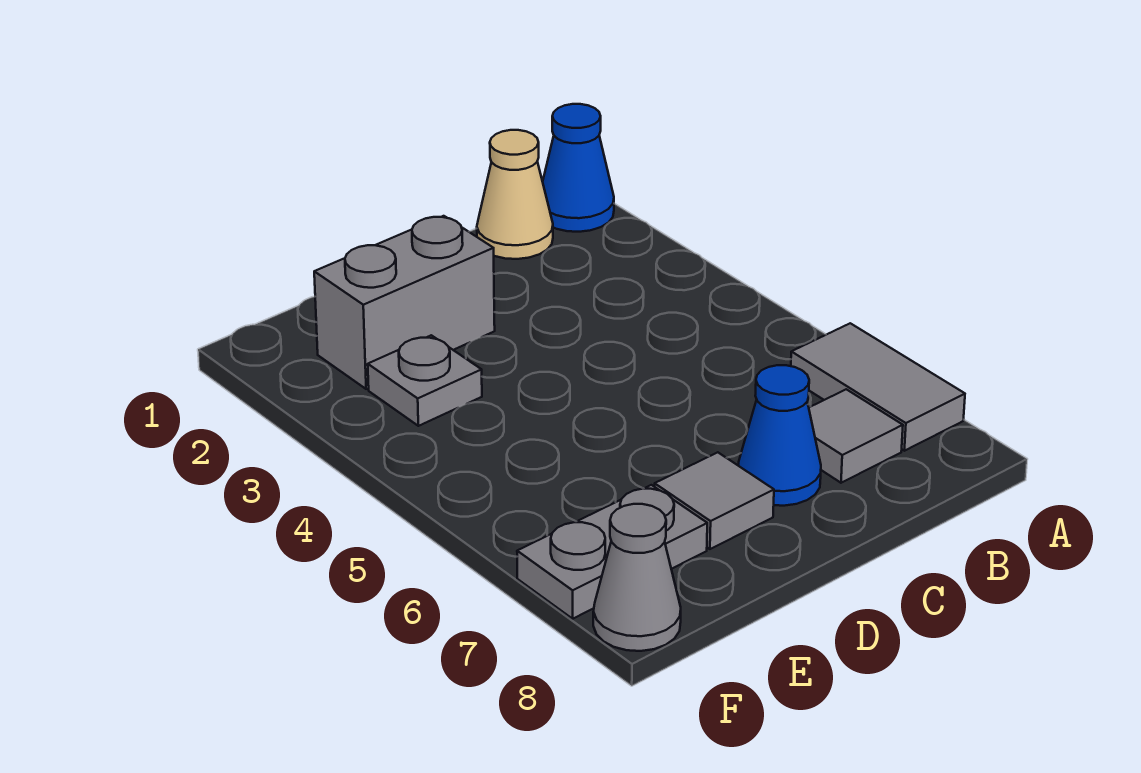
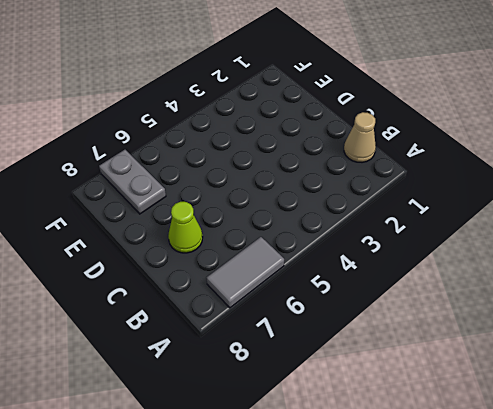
lime 1x1 cone [168,202,203,253] -> blue 1x1 cone [738,365,821,506]
none -> blue 1x1 cone [543,104,614,232]
none -> grey 1x1 tile [809,389,903,483]

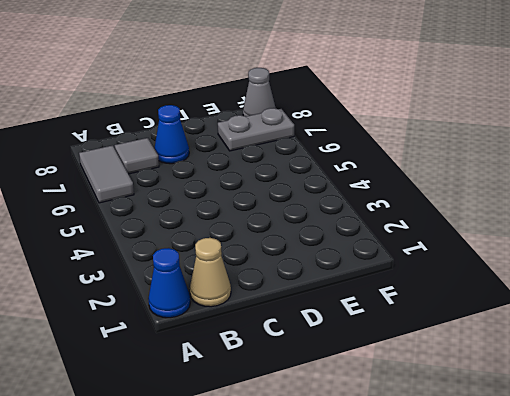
none -> grey 1x2 brick [314,216,495,389]
none -> grey 1x1 tile [655,452,774,549]

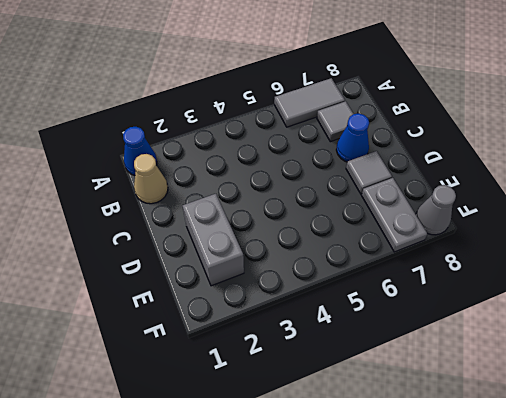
none -> grey 1x1 plate [368,335,482,426]

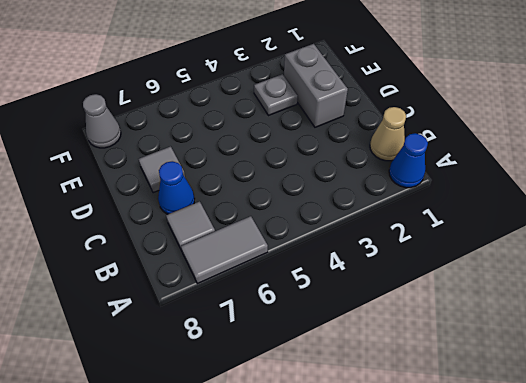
none -> grey 1x2 plate [517,485,707,619]

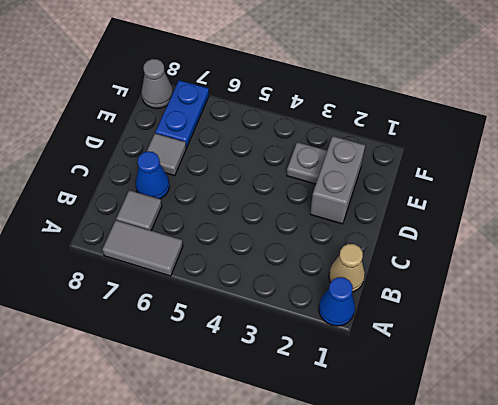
blue 1x2 plate [155,80,209,148] -> grey 1x2 plate [517,485,707,619]

